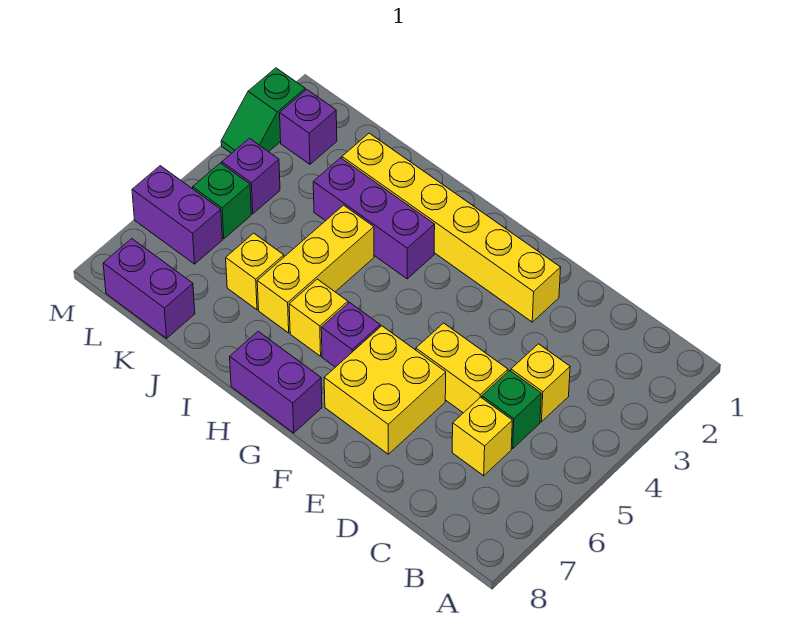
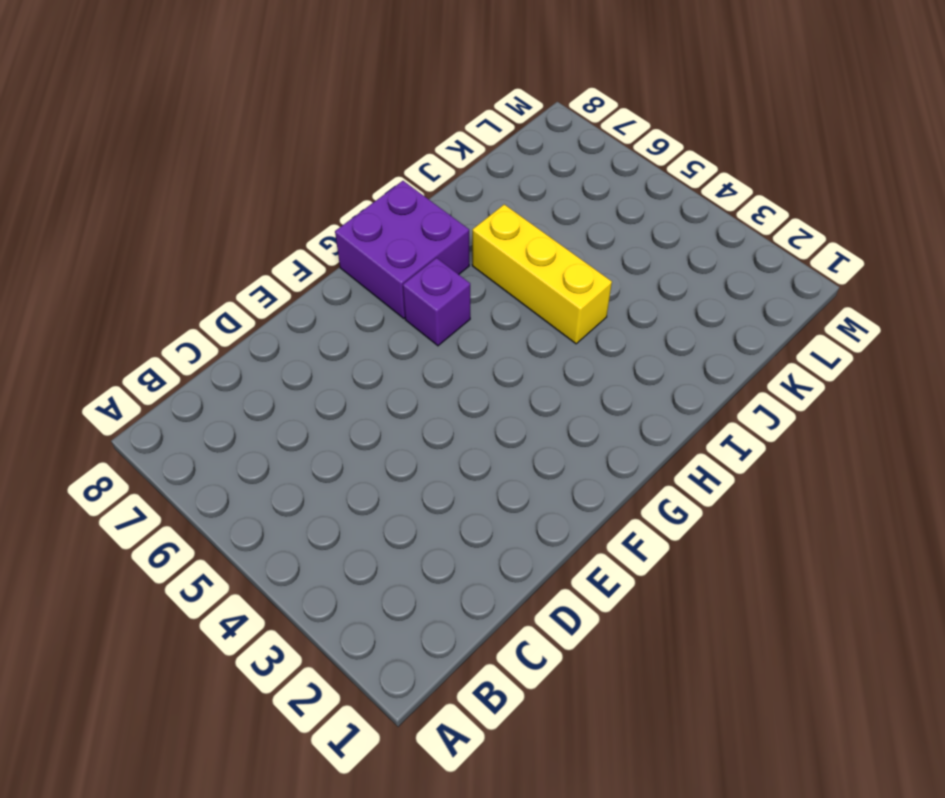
purple 2x2 brick [335,181,469,318] -> purple 1x2 brick [230,331,322,433]
none -> yellow 1x1 brick [511,344,570,422]
none -> green 1x1 brick [482,370,541,448]
none -> yellow 1x1 brick [452,397,512,476]

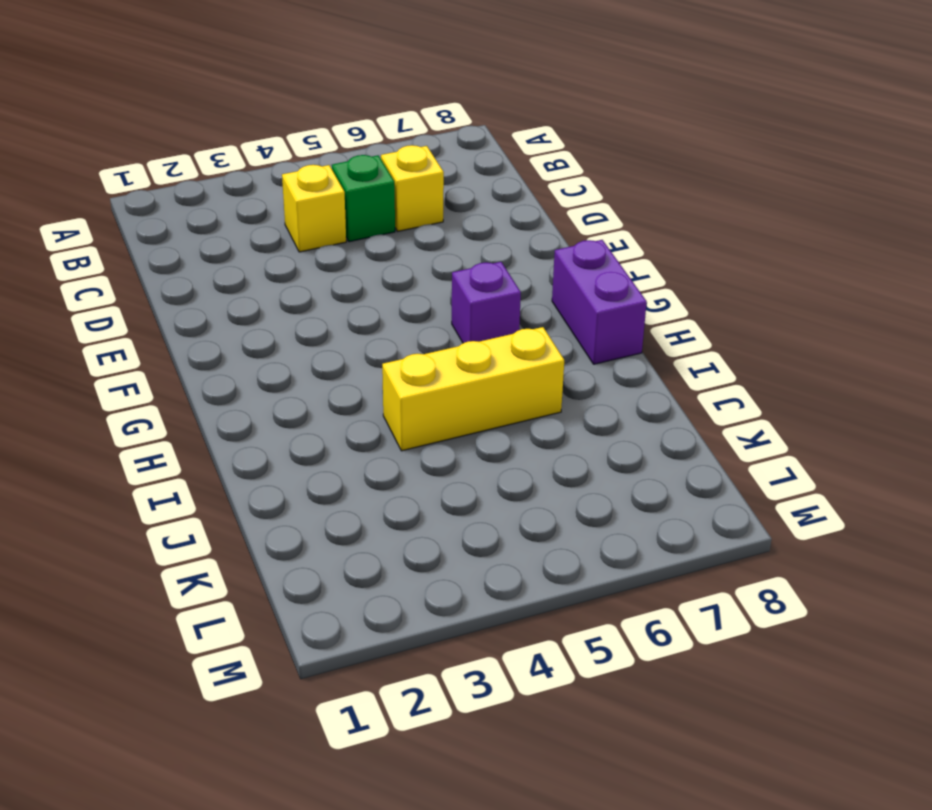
none -> yellow 1x2 brick [416,323,508,413]
none -> yellow 1x6 brick [342,133,561,322]
none -> yellow 2x2 brick [324,326,446,454]

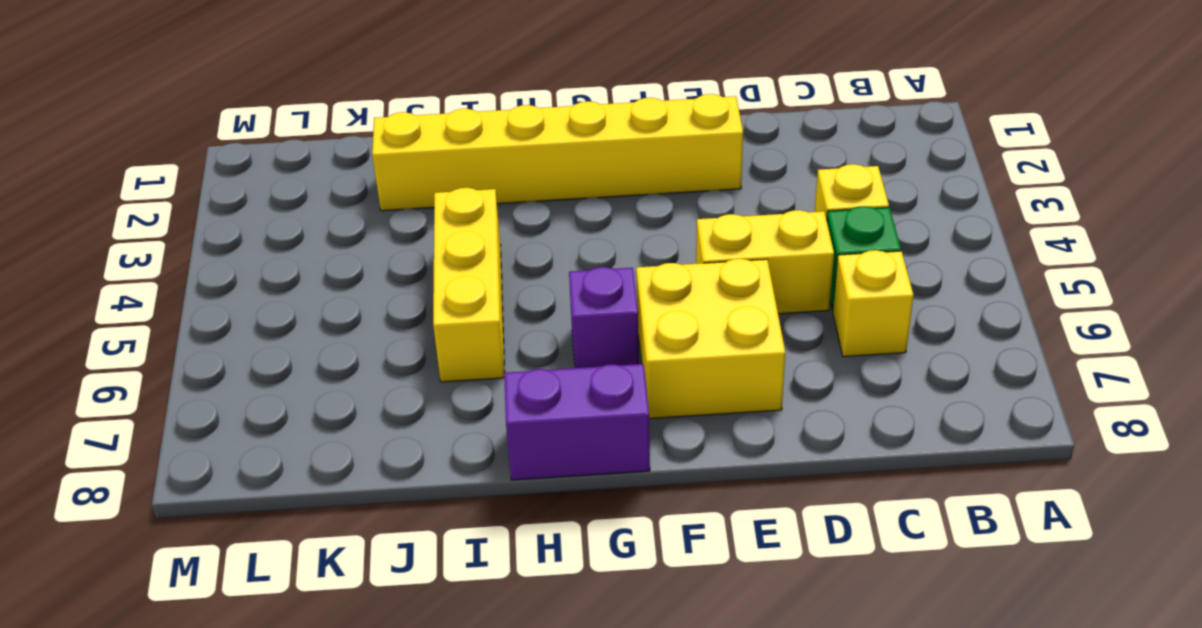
none -> purple 1x3 brick [313,158,435,279]
none -> yellow 1x1 brick [289,279,348,356]
none -> yellow 1x1 brick [226,233,284,310]

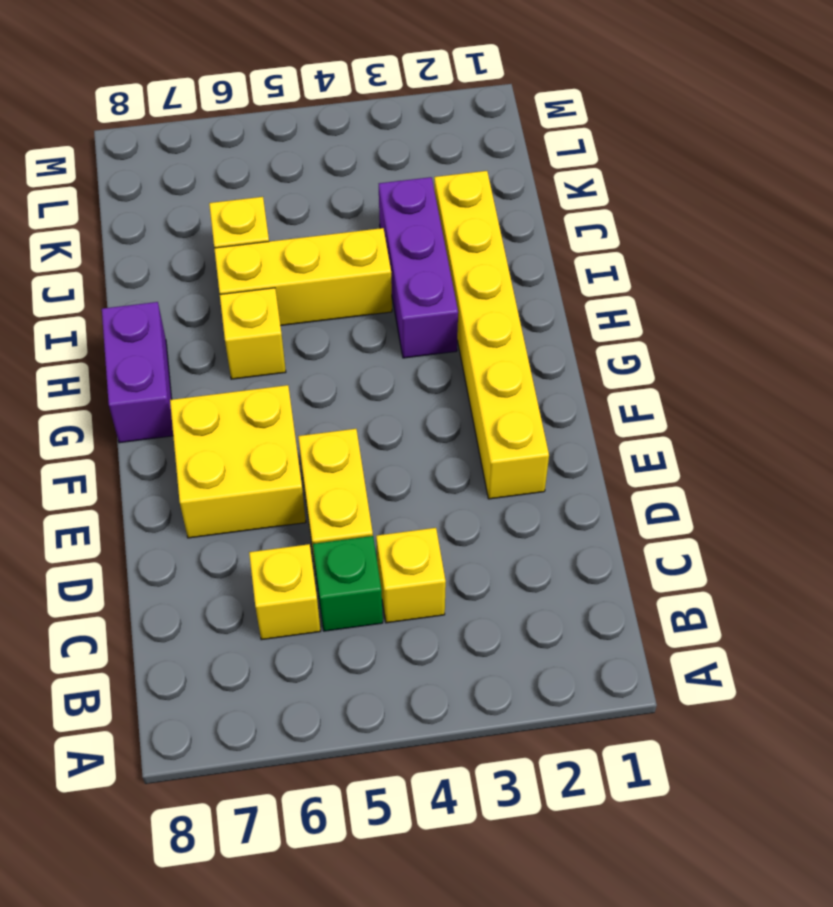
none -> purple 1x1 brick [321,302,380,367]
none -> purple 1x2 brick [103,239,195,338]
none -> purple 1x1 brick [280,90,337,164]

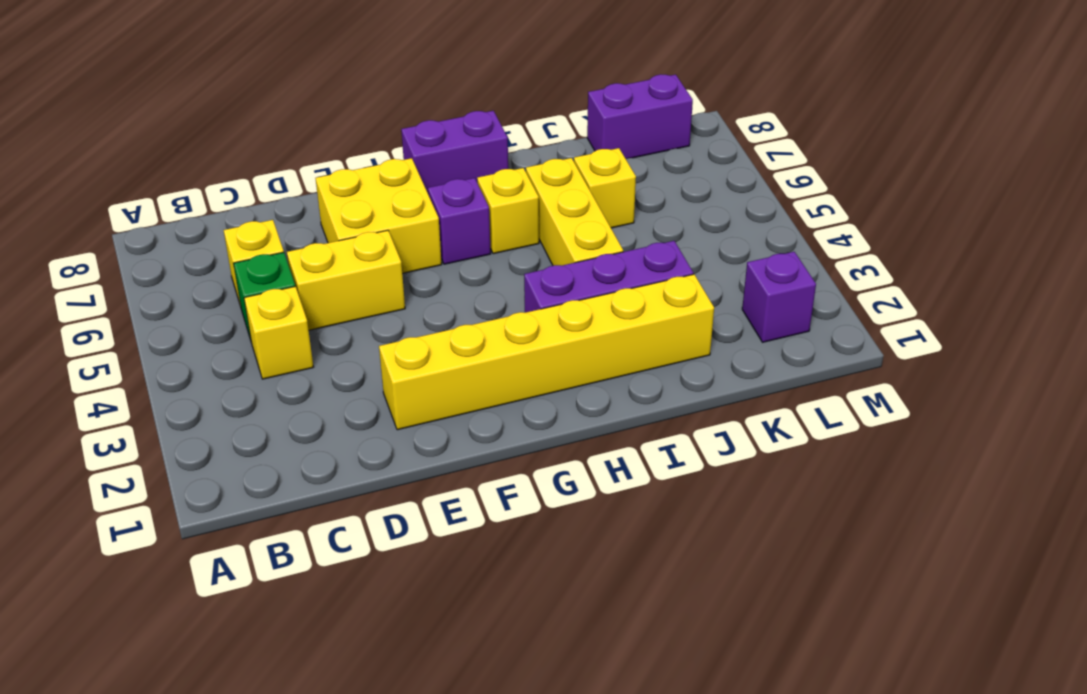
none -> purple 1x1 brick [222,138,280,214]
none -> green 1x1 brick [193,163,251,239]
none -> purple 1x2 brick [132,166,222,264]

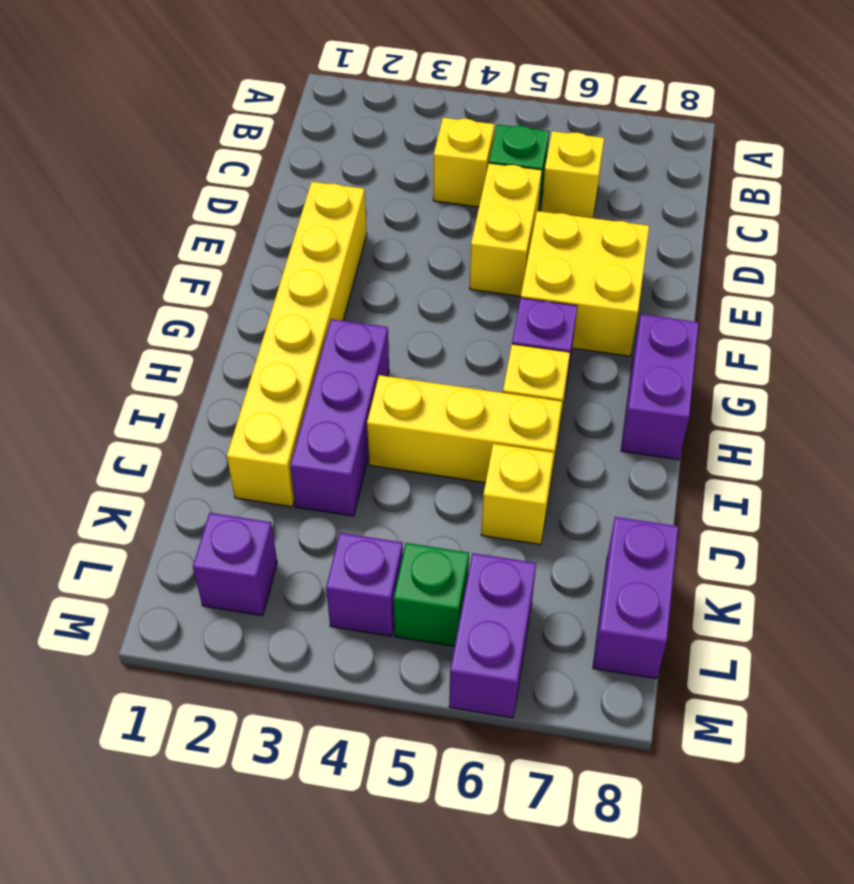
none -> green 1x2 slope [221,68,305,153]

